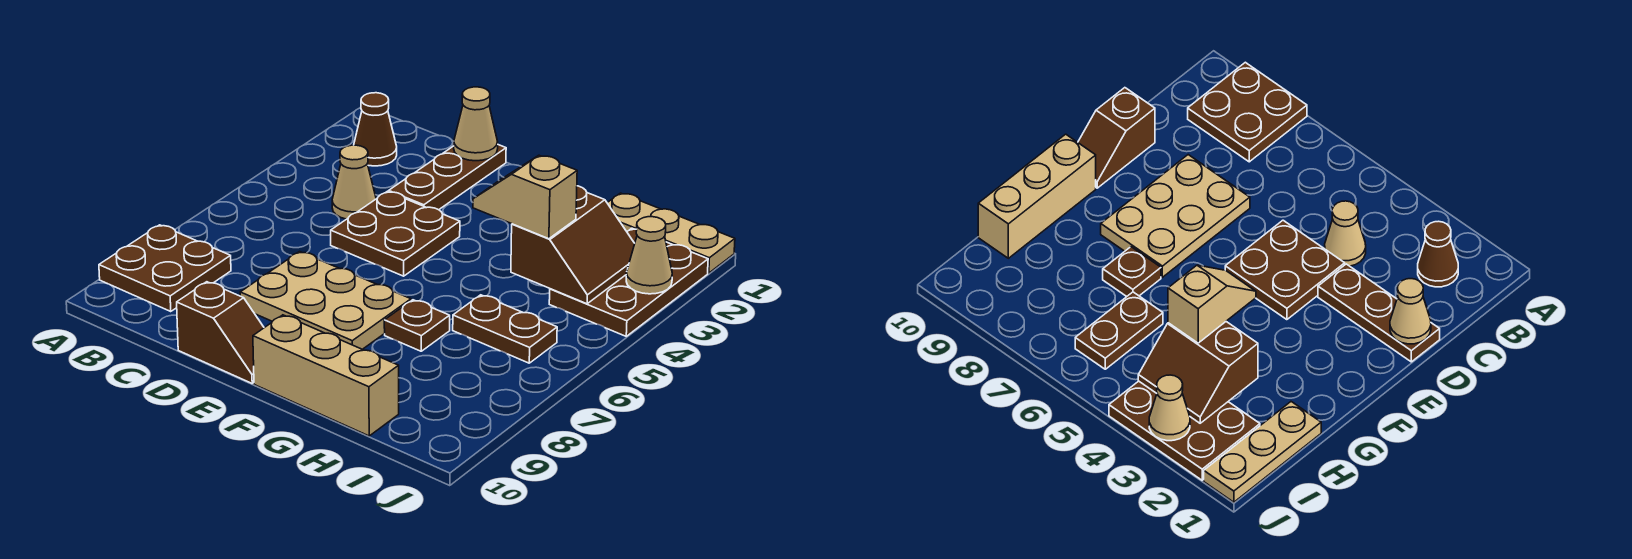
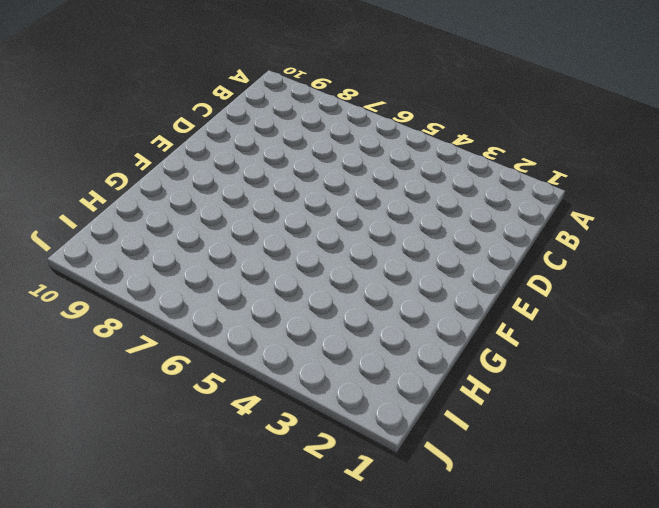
none -> brown 2x2 plate [99,225,231,311]
none -> brown 1x1 cone [354,93,397,166]
none -> tan 1x1 cone [332,145,376,219]

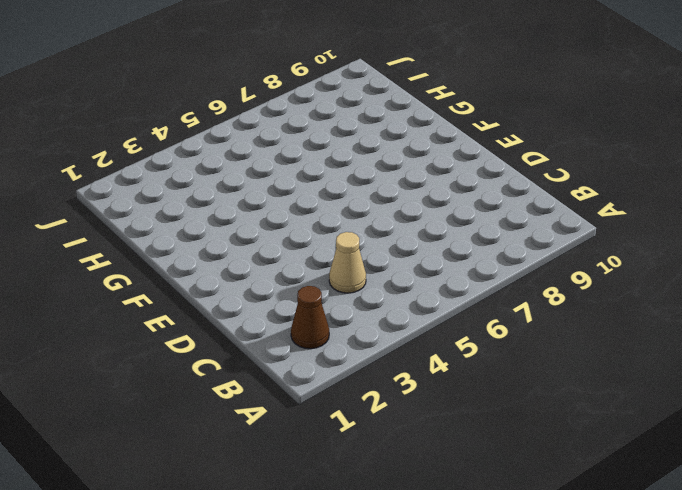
none -> brown 2x2 plate [99,225,231,311]
none -> brown 1x3 plate [389,145,506,210]
none -> brown 2x2 plate [331,191,460,276]

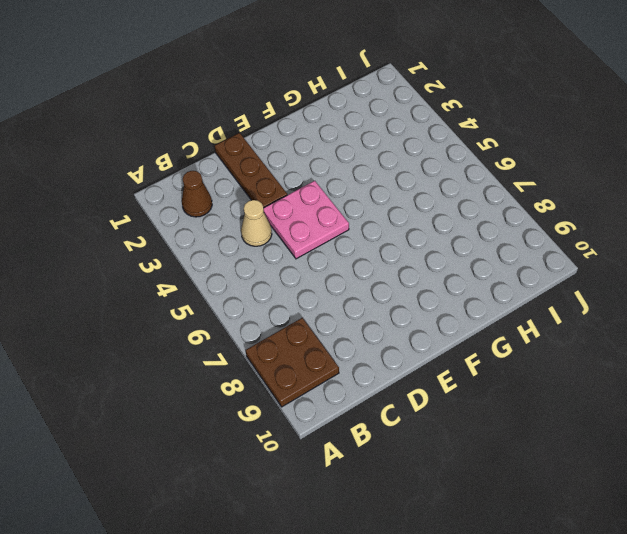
pink 2x2 plate [264,181,349,259] -> brown 2x2 plate [331,191,460,276]
none -> tan 2x3 plate [240,252,411,349]
none -> brown 1x2 slope [177,282,264,383]
none -> tan 1x3 brick [253,315,399,436]

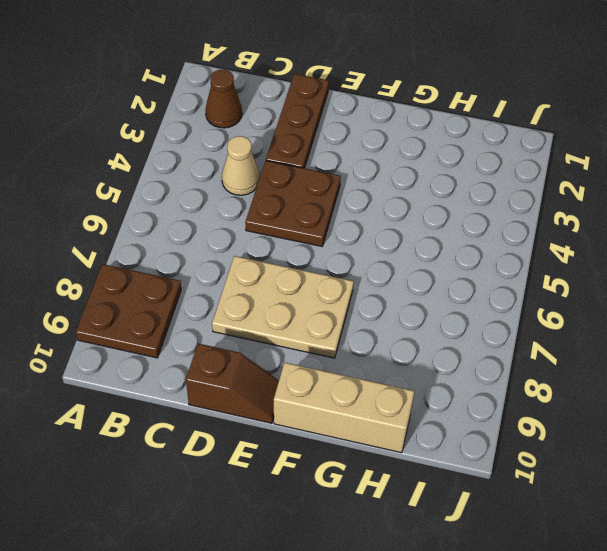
none -> brown 1x1 plate [384,300,450,351]
none -> tan 1x3 plate [607,193,735,273]
none -> brown 1x2 plate [453,295,557,363]

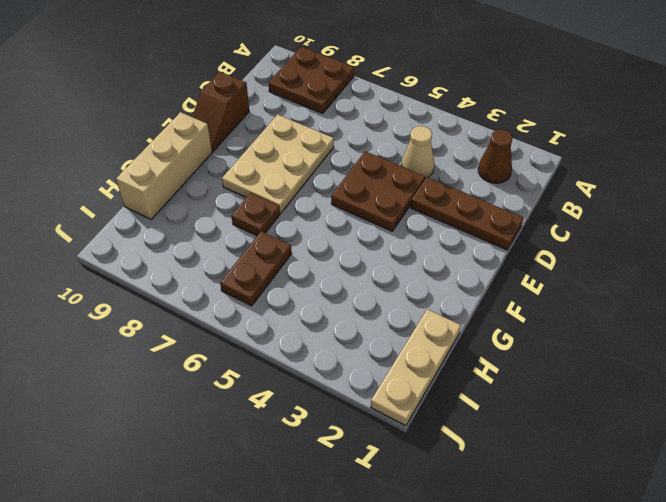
none -> brown 2x3 plate [549,228,708,336]
none -> tan 1x1 cone [454,87,498,161]
none -> brown 2x2 slope [511,186,635,304]

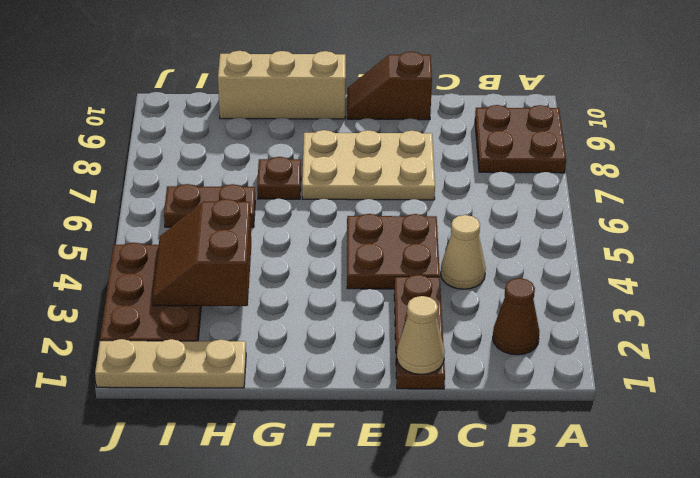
none -> tan 1x1 cone [626,217,672,294]
none -> tan 1x2 slope [473,155,577,239]

